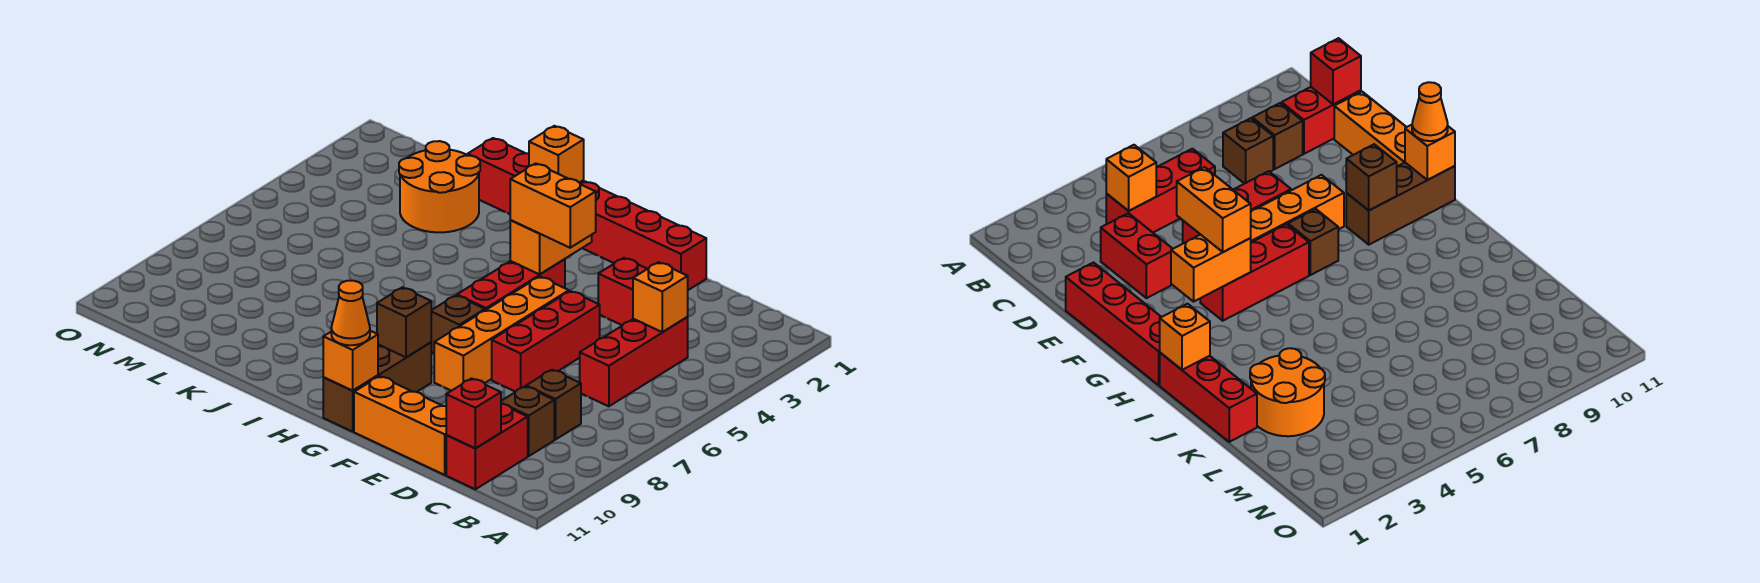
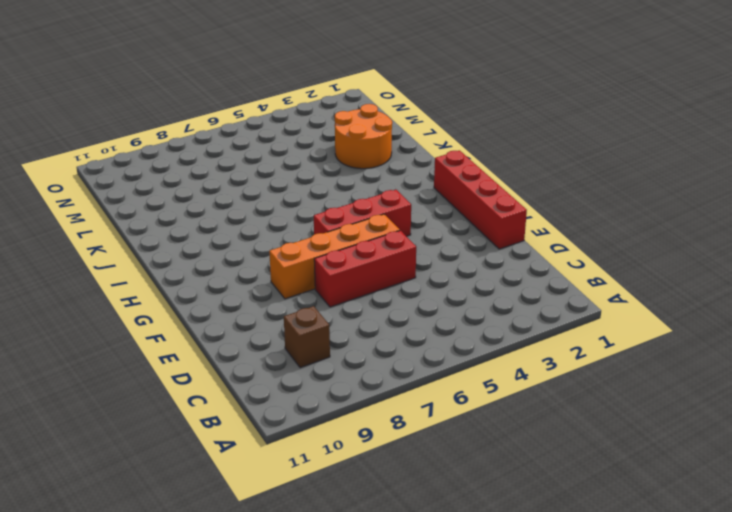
none -> red 1x3 brick [580,317,688,406]
none -> brown 1x1 brick [526,370,581,440]
none -> red 1x2 brick [446,404,528,489]

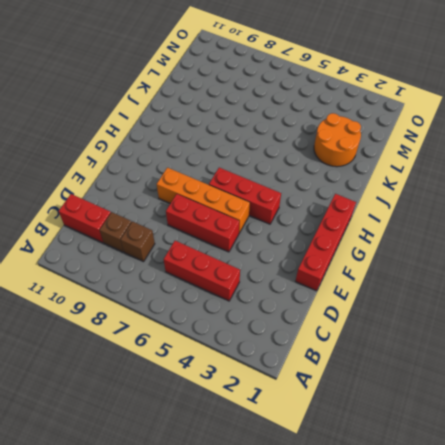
none -> red 1x2 brick [598,258,647,325]
none -> orange 1x3 brick [354,376,446,475]
none -> brown 1x1 brick [431,295,485,353]

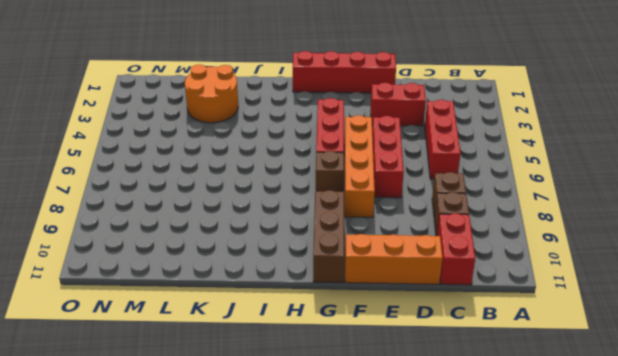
none -> red 1x3 brick [468,138,584,214]
none -> orange 1x1 brick [633,262,688,332]
none -> red 1x1 brick [446,378,501,448]

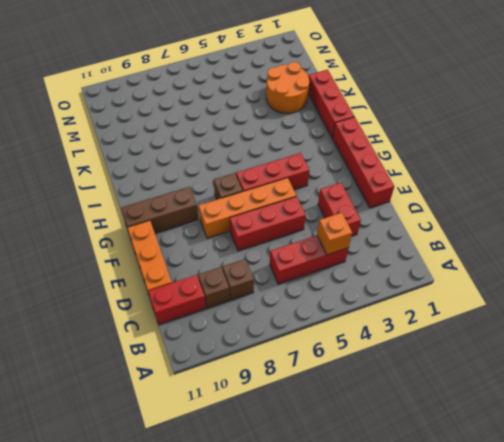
none -> red 1x1 brick [446,378,501,448]
none -> orange 1x2 brick [510,220,592,274]
none -> brown 1x1 brick [377,287,431,357]

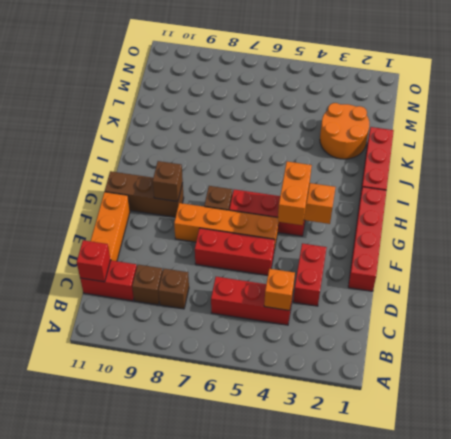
none -> orange 1x1 brick [323,331,378,391]
none -> orange 1x1 brick [529,126,584,183]
none -> orange 1x1 cone [331,281,370,345]

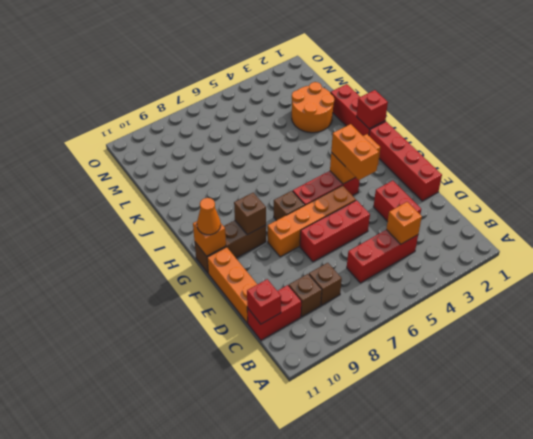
red 1x1 brick [357,90,388,129] -> orange 1x1 brick [529,126,584,183]

